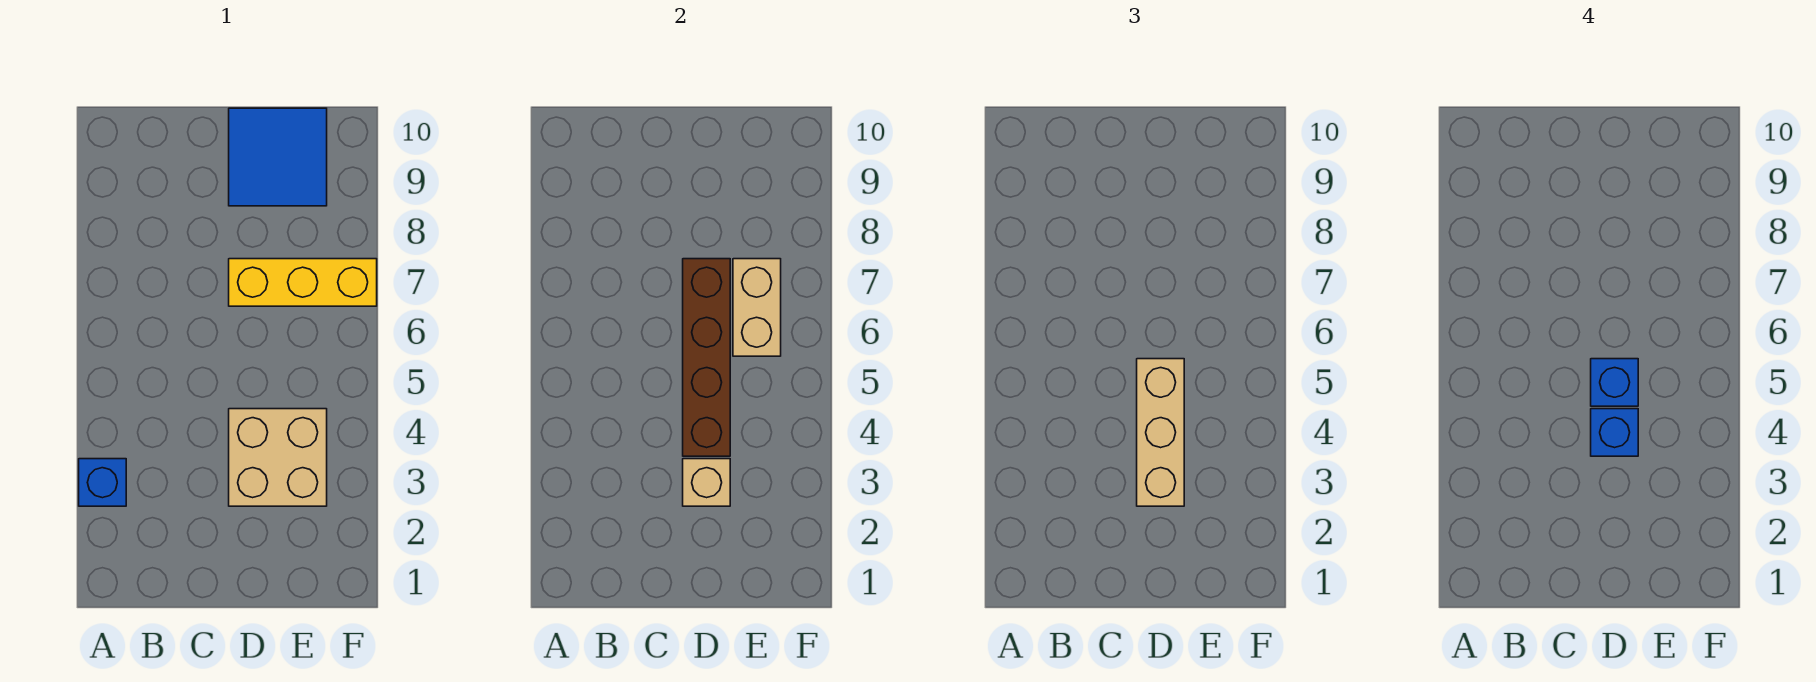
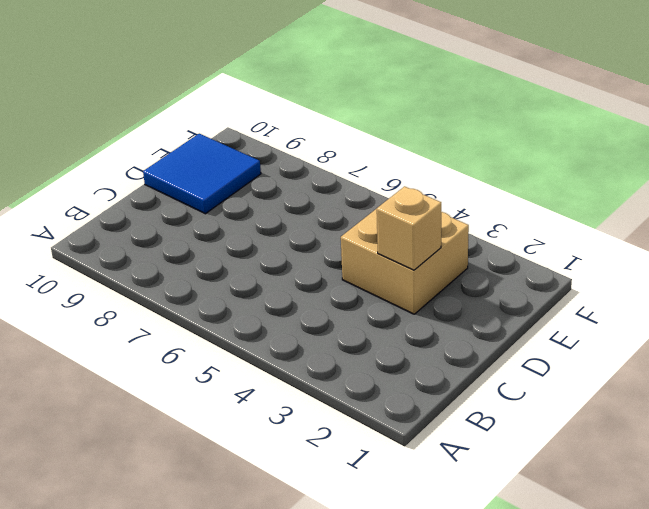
none -> blue 1x1 brick [79,459,126,506]
none -> yellow 1x3 brick [229,259,377,306]

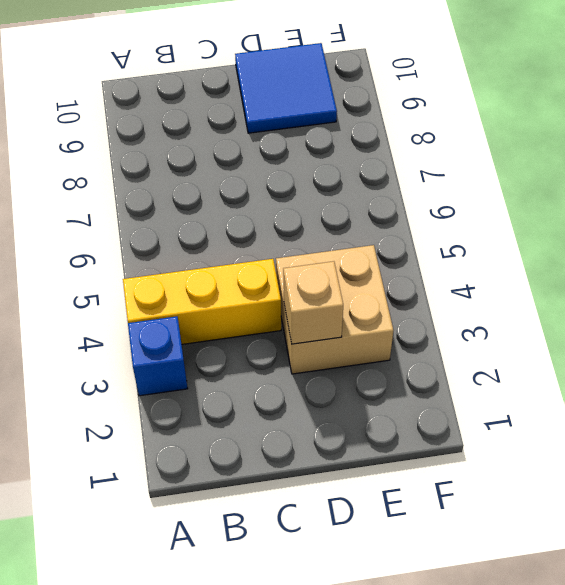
yellow 1x3 brick [123,259,281,344] -> yellow 1x3 brick moved to [229,259,377,306]
none -> brown 1x4 brick [683,259,730,456]
none -> tan 1x2 brick [733,259,781,356]

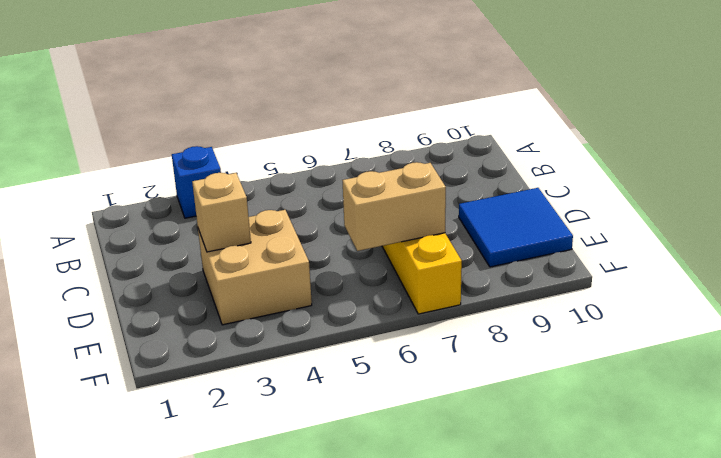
none -> brown 1x4 brick [683,259,730,456]
none -> tan 1x3 brick [1137,359,1184,506]

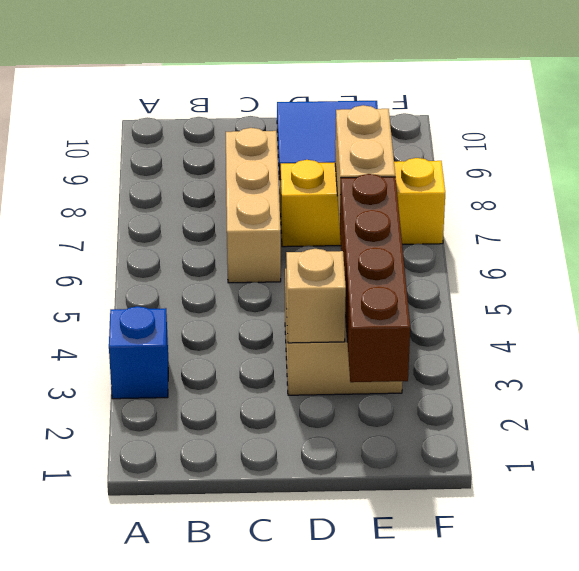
tan 1x3 brick [226,128,281,283] -> tan 1x3 brick moved to [1137,359,1184,506]
brown 1x4 brick [340,174,410,382] -> brown 1x4 brick moved to [683,259,730,456]
none -> blue 1x1 brick [1591,409,1638,456]
none -> blue 1x1 brick [1591,359,1638,406]

